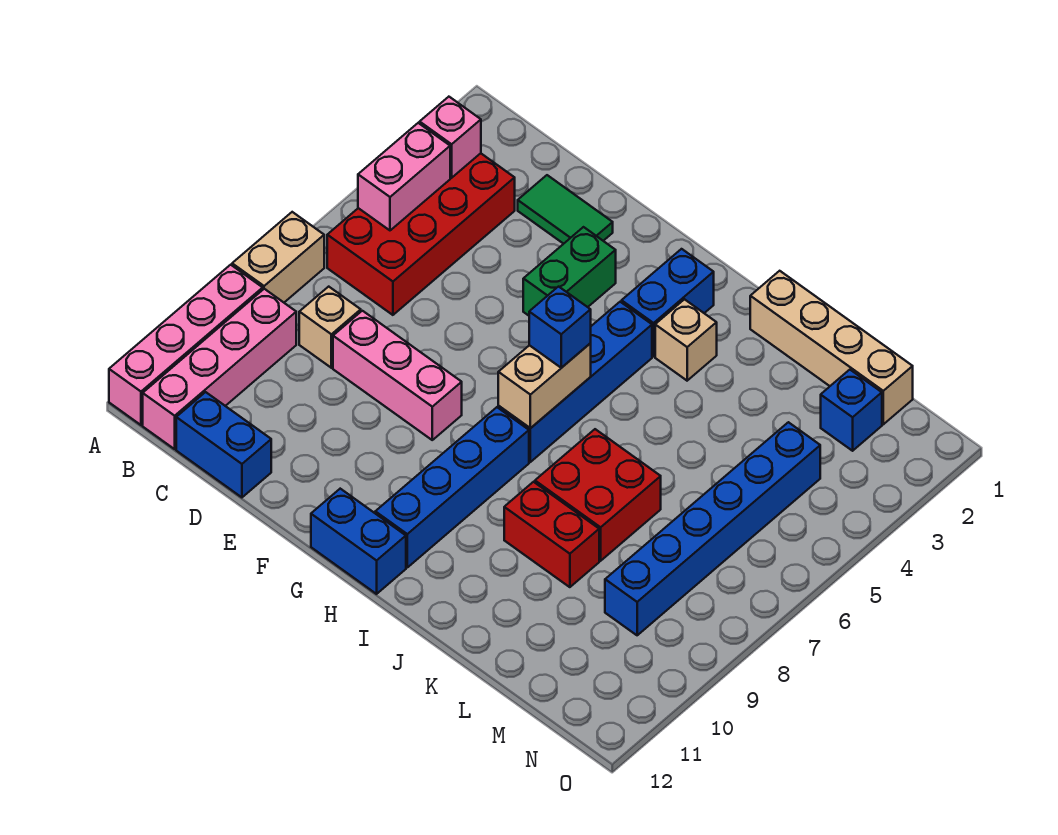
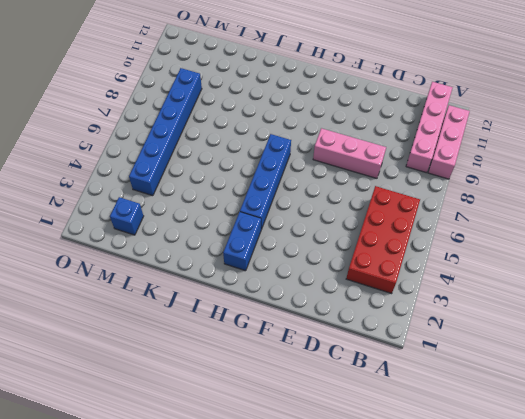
pink 1x3 brick [428,105,470,179] -> pink 1x4 brick [109,265,263,425]
none -> tan 1x2 brick [232,212,324,302]
none -> tan 1x1 brick [299,287,361,368]
none -> blue 1x2 brick [176,392,271,497]

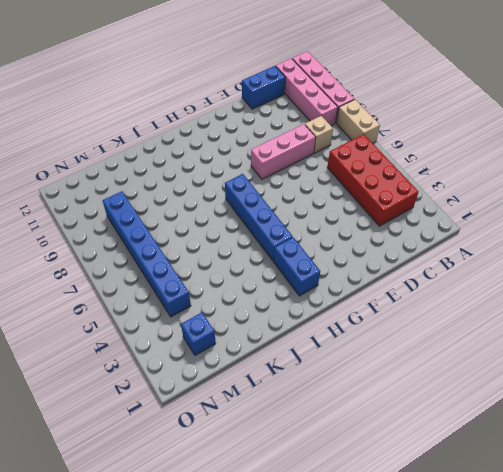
none -> green 1x2 tile [518,175,613,244]
none -> green 1x2 brick [523,227,616,316]
none -> blue 1x2 brick [311,489,406,594]

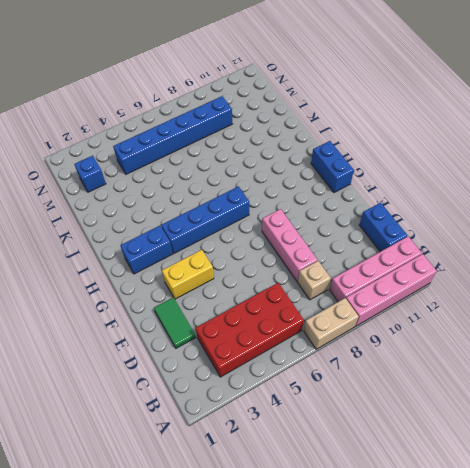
yellow 1x2 brick [162,250,214,299] -> green 1x2 brick [523,227,616,316]
none -> blue 1x4 brick [375,407,529,567]
none -> tan 1x1 brick [655,299,717,381]
none -> tan 1x4 brick [750,271,913,424]

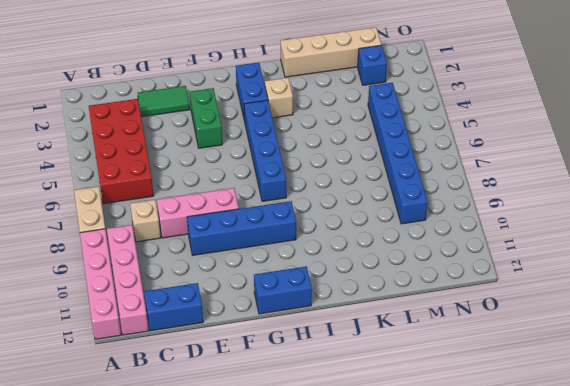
blue 1x4 brick [187,201,296,255] -> blue 1x4 brick turned to [375,407,529,567]
none -> red 2x2 brick [535,429,661,561]
none -> red 1x2 brick [504,482,599,587]
none -> pink 1x1 brick [420,97,481,178]

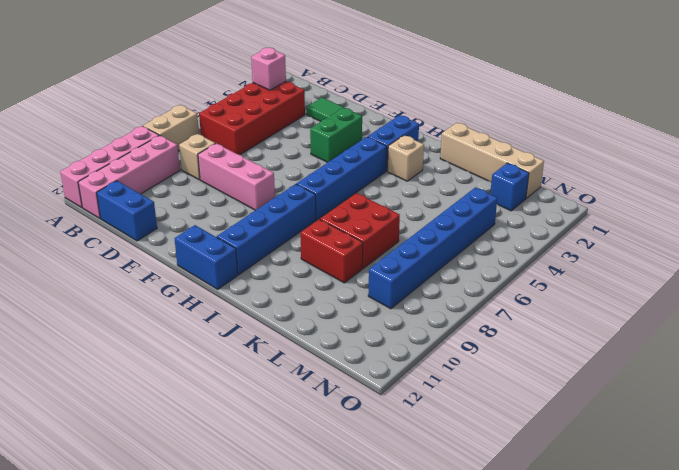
none -> pink 1x2 brick [358,123,450,230]
none -> tan 1x2 brick [498,344,591,428]
none -> blue 1x1 brick [529,287,591,368]

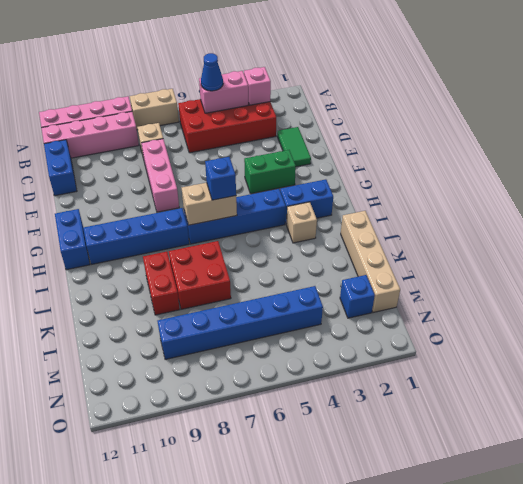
blue 1x1 cone [201,53,223,91] -> none

